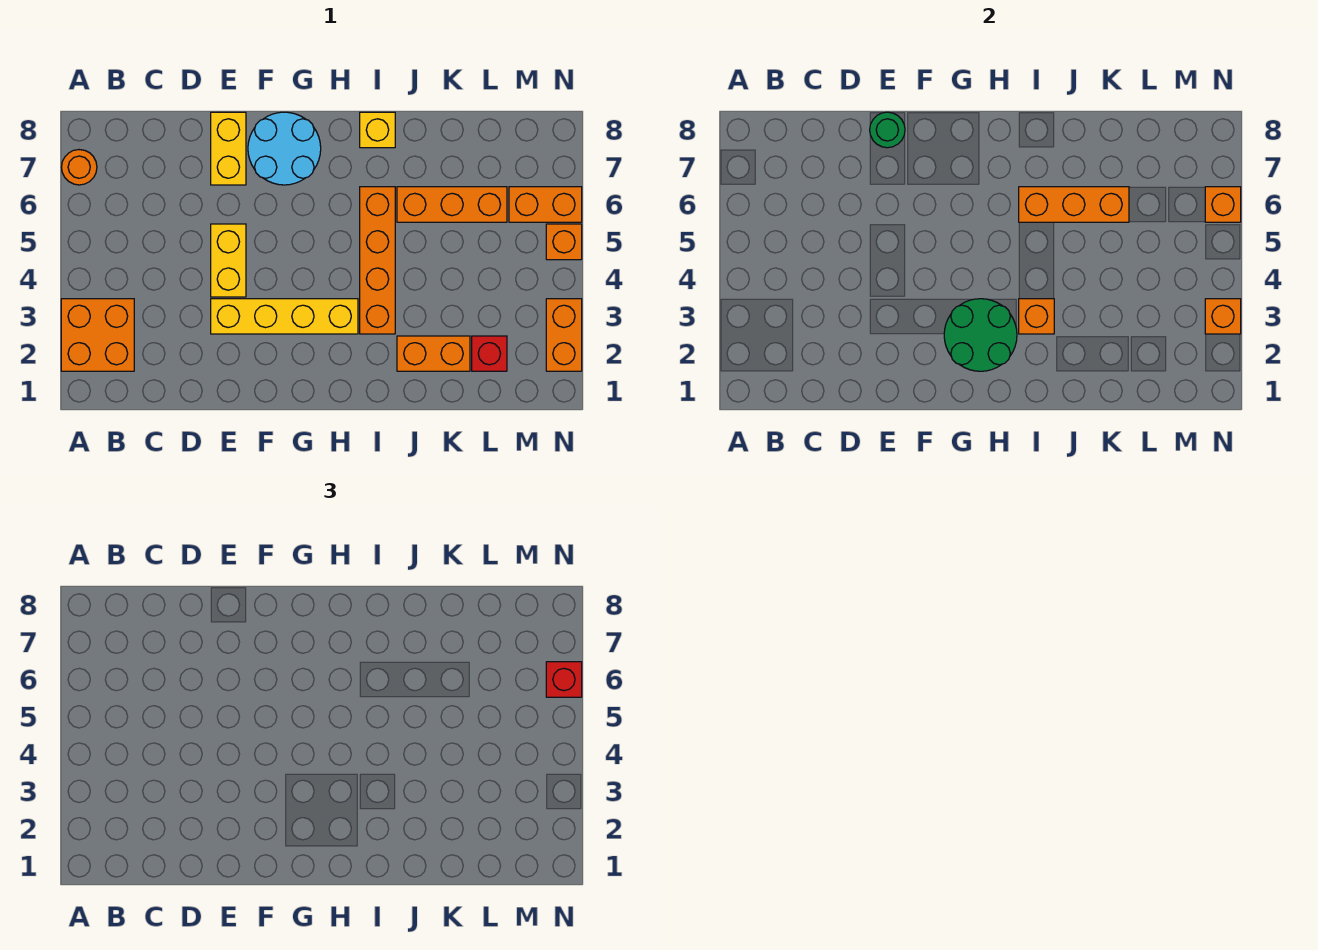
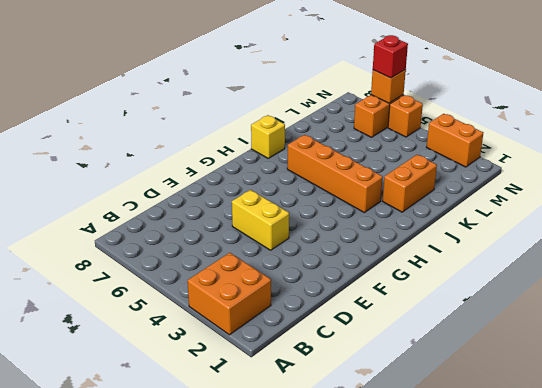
none -> orange 1x1 round brick [62,150,97,185]
none -> yellow 1x4 brick [211,299,358,334]
none -> yellow 1x2 brick [211,112,246,185]

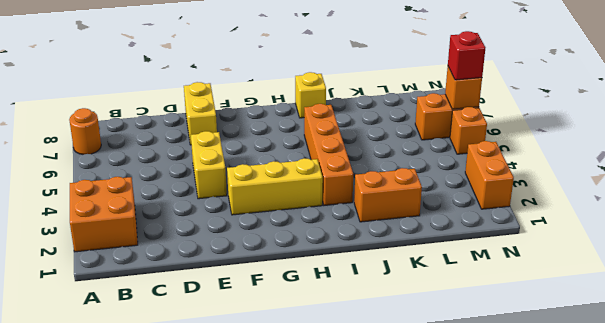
yellow 1x3 brick [227,158,323,215] -> yellow 1x4 brick [211,299,358,334]
none -> cyan 2x2 round brick [248,112,321,185]
none -> orange 1x3 brick [397,187,507,222]
none -> red 1x1 brick [472,336,507,371]

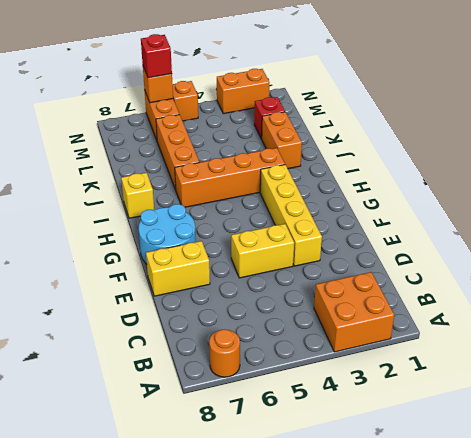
none -> green 1x1 round brick [870,112,905,148]
none -> green 2x2 round brick [944,299,1017,371]
none -> orange 1x1 brick [1019,299,1054,334]

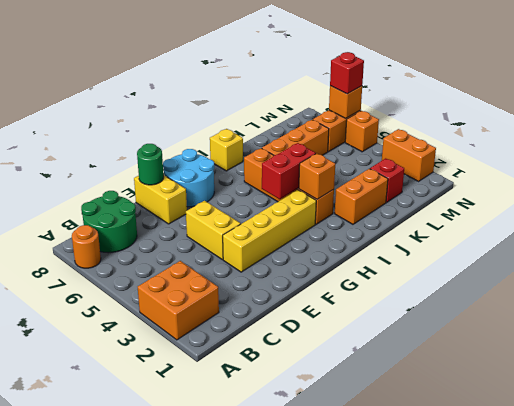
green 2x2 round brick [81,191,137,253] -> green 2x2 round brick moved to [944,299,1017,371]
red 1x2 brick [262,143,316,199] -> none
none -> orange 1x3 brick [1019,187,1129,222]
none -> orange 1x1 brick [1205,299,1241,334]

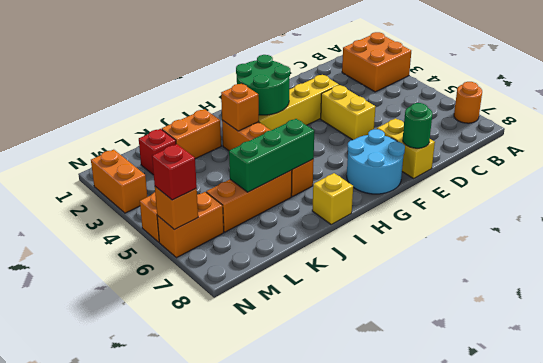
green 1x3 brick [229,119,314,192] -> orange 1x3 brick [1019,187,1129,222]
none -> orange 1x1 brick [1205,299,1241,334]

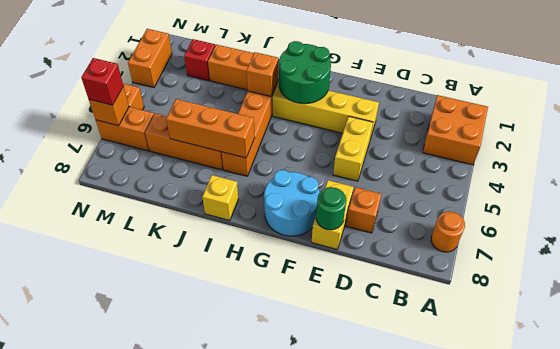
orange 1x1 brick [346,187,381,233] -> orange 1x1 brick moved to [1205,299,1241,334]

